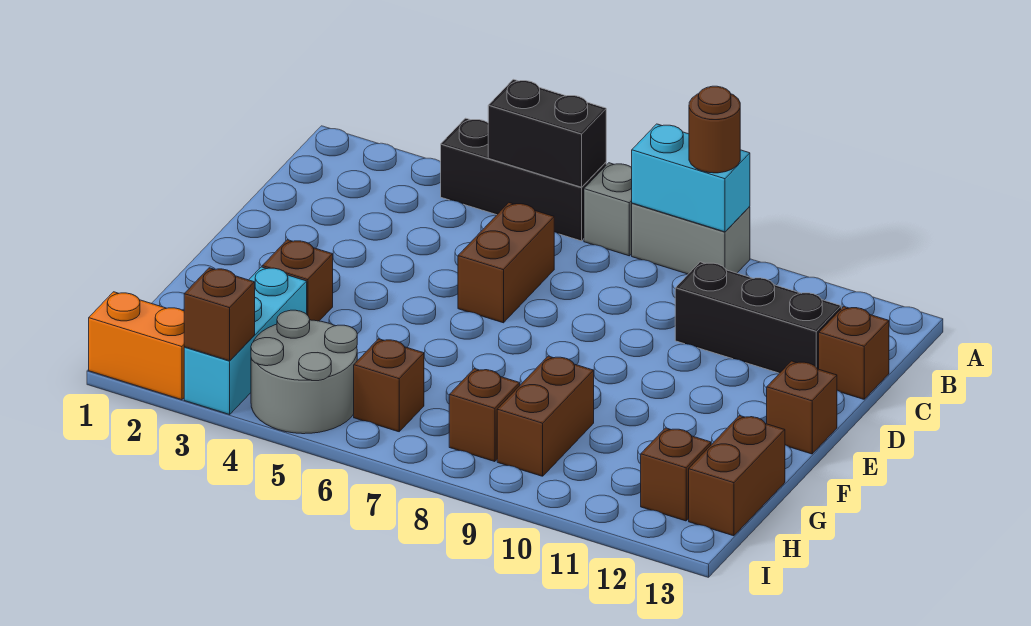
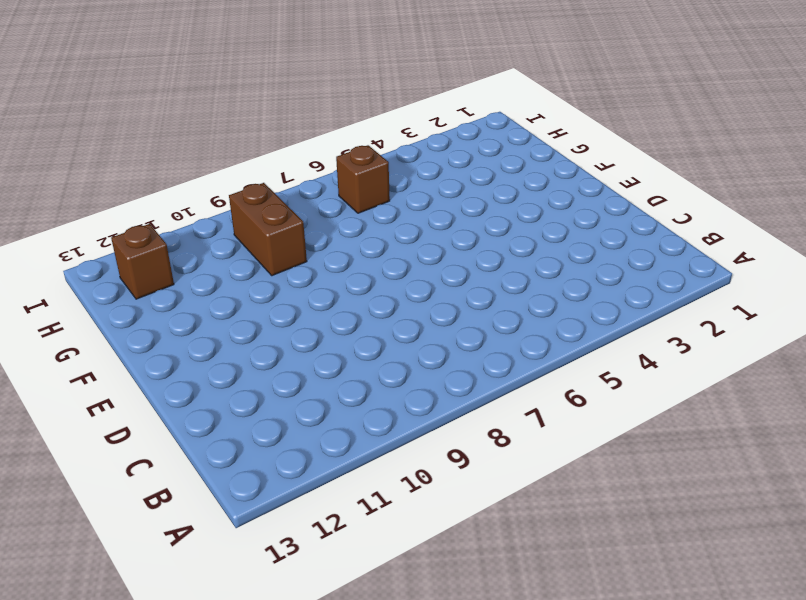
none -> black 1x3 brick [441,118,606,241]
none -> grey 1x1 brick [584,163,632,256]
none -> grey 1x2 brick [632,203,750,274]

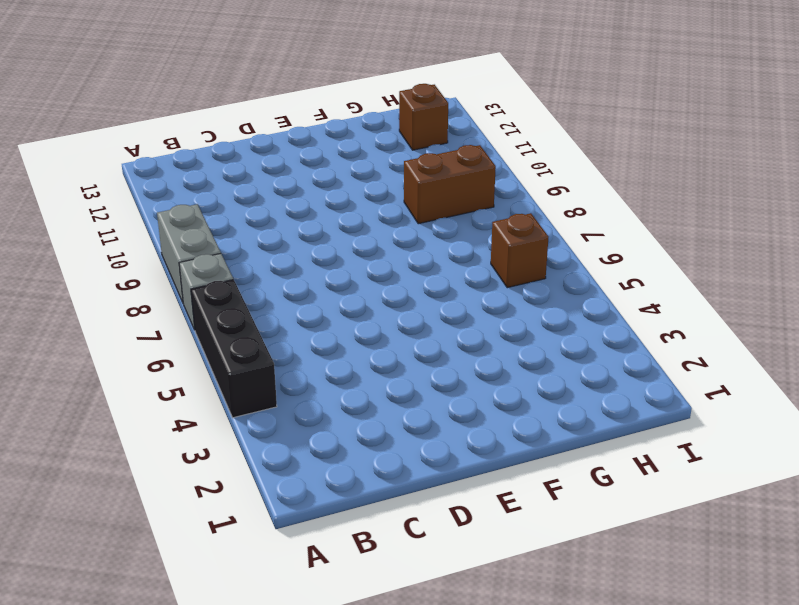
none -> brown 1x2 brick [458,203,554,323]
none -> black 1x3 brick [675,262,841,373]
none -> brown 1x1 brick [819,306,889,399]

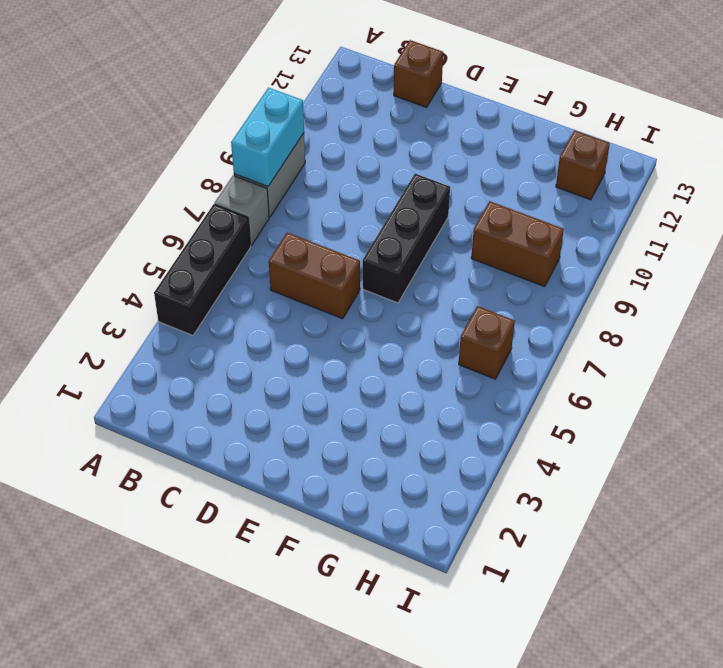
black 1x3 brick [363,174,450,303] -> black 1x3 brick moved to [675,262,841,373]
none -> brown 1x1 brick [767,361,837,454]
none -> brown 1x1 brick [262,240,333,321]
none -> cyan 1x3 brick [184,267,307,414]

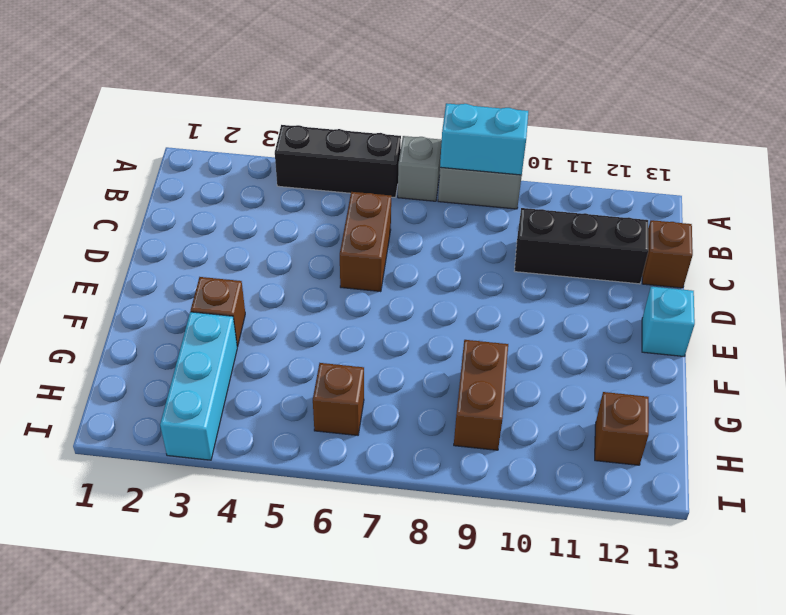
cyan 1x1 brick [642,287,695,356] -> brown 1x1 brick [767,361,837,454]
none -> brown 1x2 brick [689,416,785,536]
none -> grey 2x2 round brick [251,310,357,434]
none -> brown 1x1 brick [449,369,520,462]

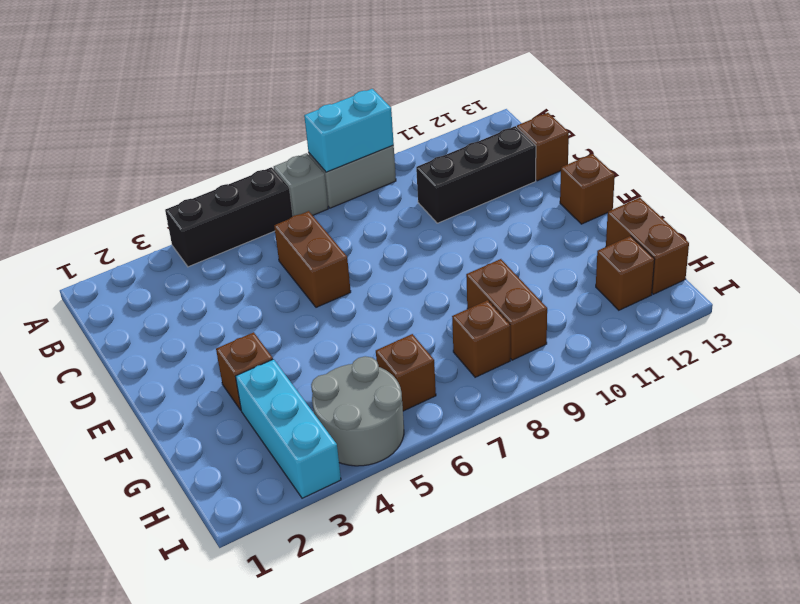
none -> orange 1x2 brick [89,292,184,400]
none -> black 1x2 brick [488,79,606,187]
none -> brown 1x1 brick [184,268,255,361]

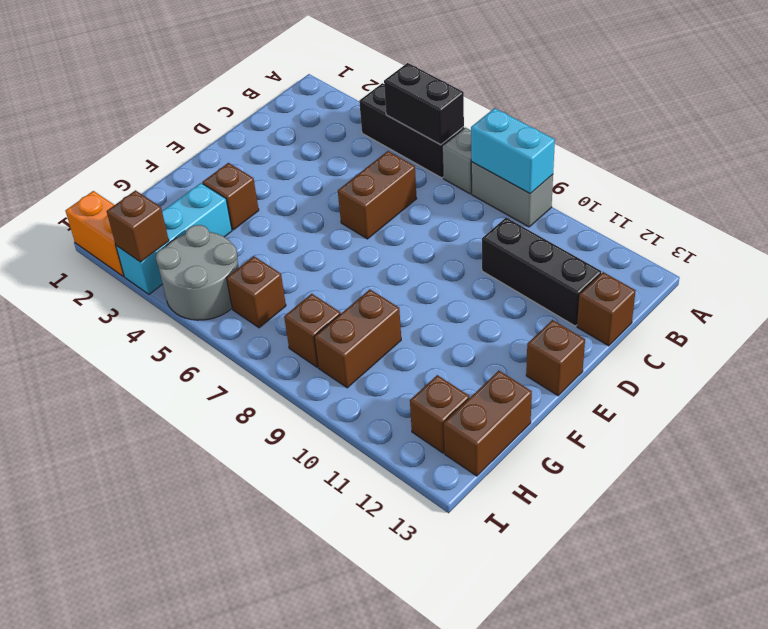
none -> brown 1x1 round brick [689,86,740,173]

